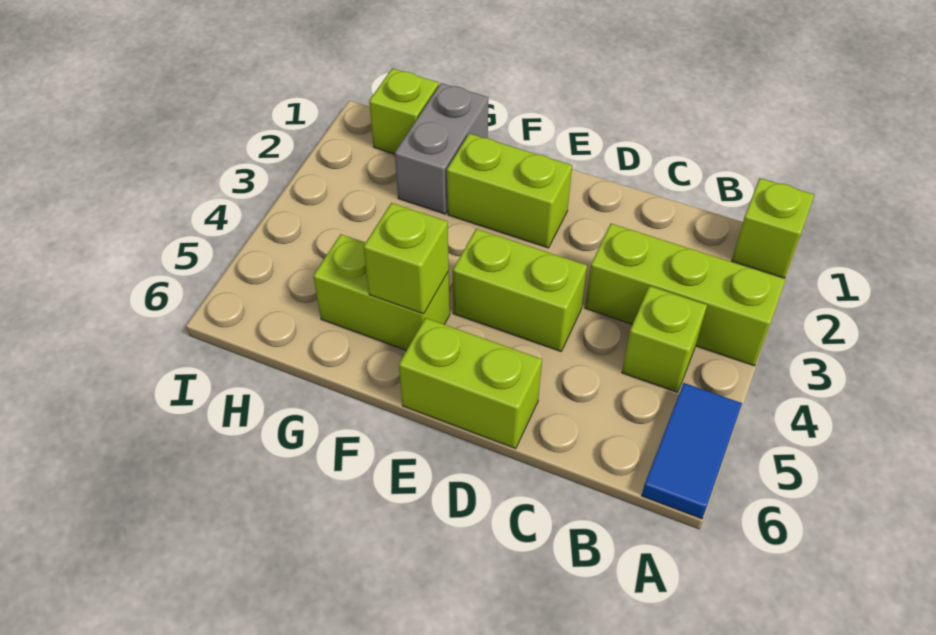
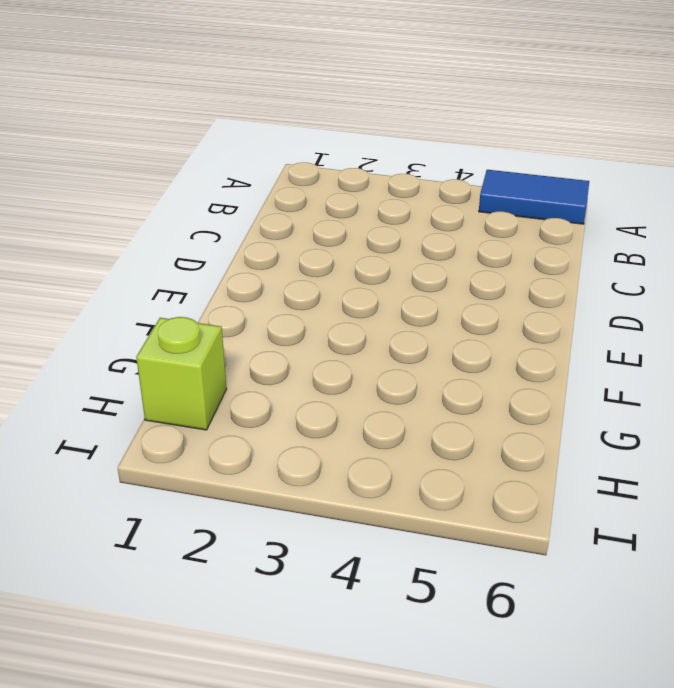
none -> lime 1x1 brick [732,178,814,278]
none -> lime 1x3 brick [585,224,785,366]

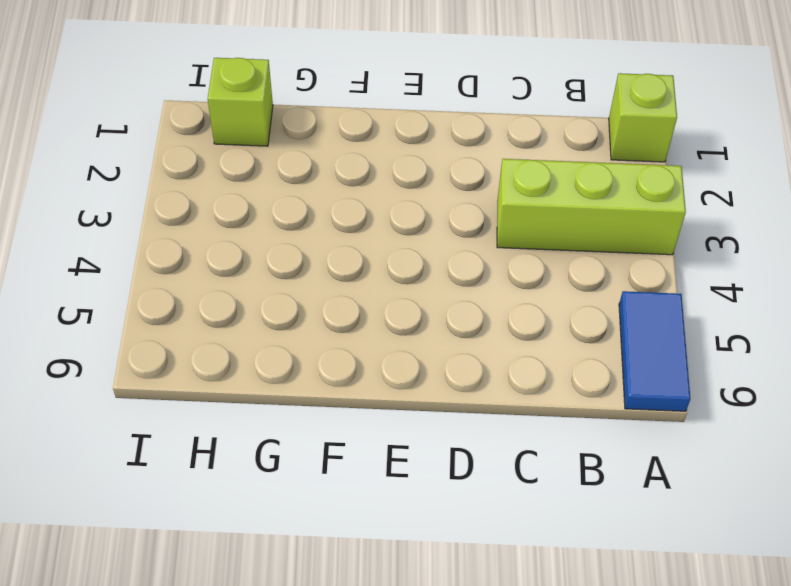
none -> lime 1x1 brick [622,286,707,393]
none -> lime 1x2 brick [453,229,587,351]

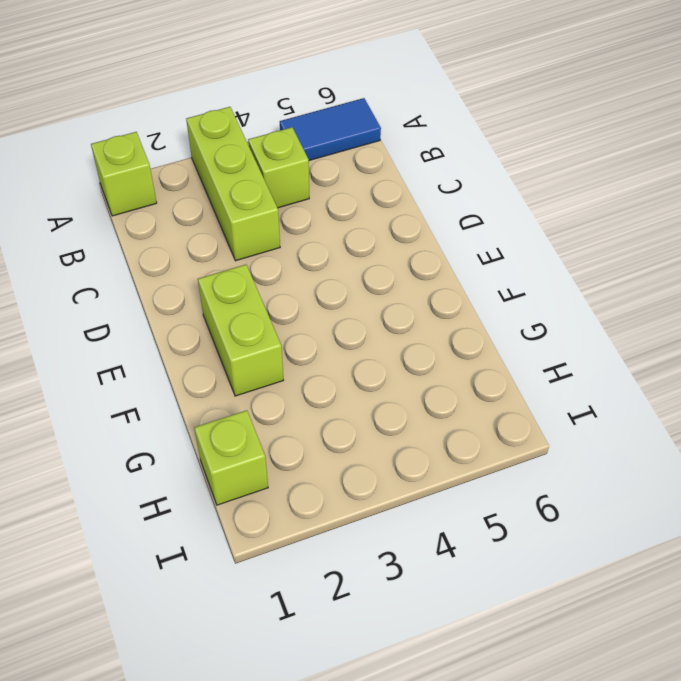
none -> lime 1x2 brick [453,229,587,351]
none -> lime 1x2 brick [399,318,542,449]

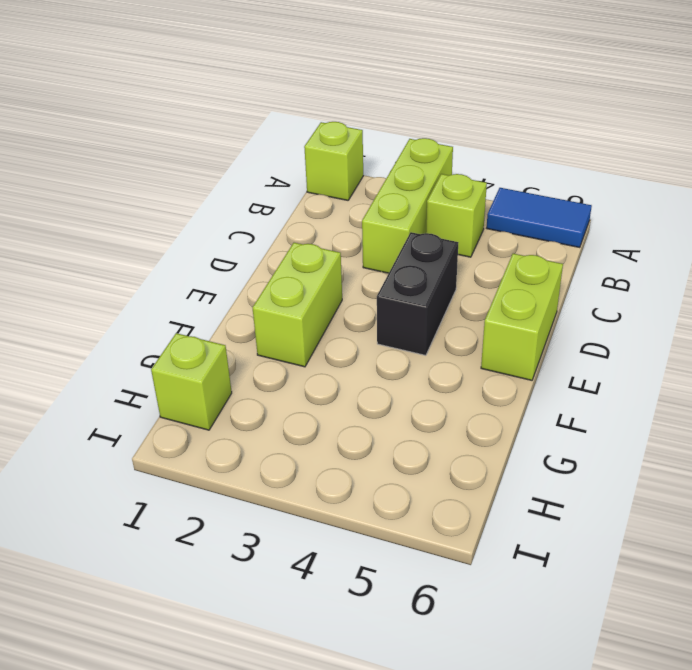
black 1x2 brick [377,232,458,355] -> lime 1x2 brick [453,229,587,351]
none -> lime 1x2 brick [313,234,450,350]
none -> grey 1x2 brick [395,83,488,214]

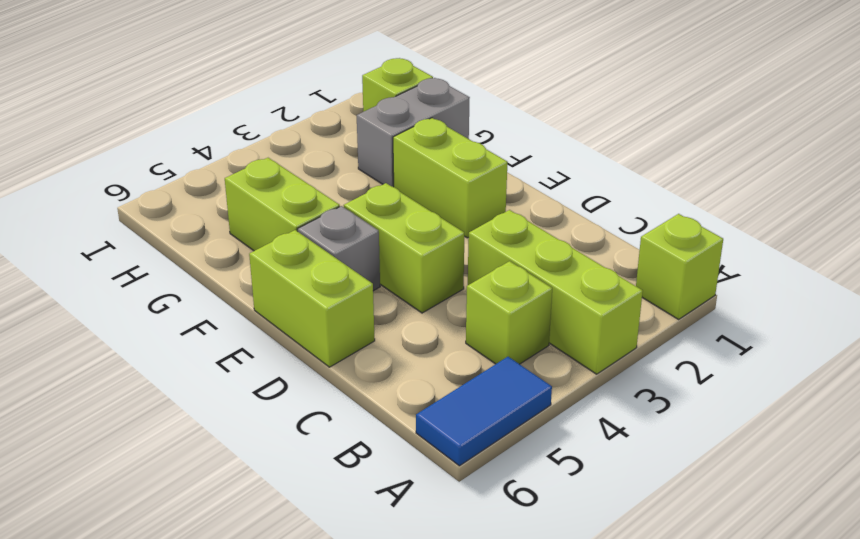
grey 1x1 brick [298,206,380,291] -> none
none -> lime 1x1 brick [363,203,449,314]

